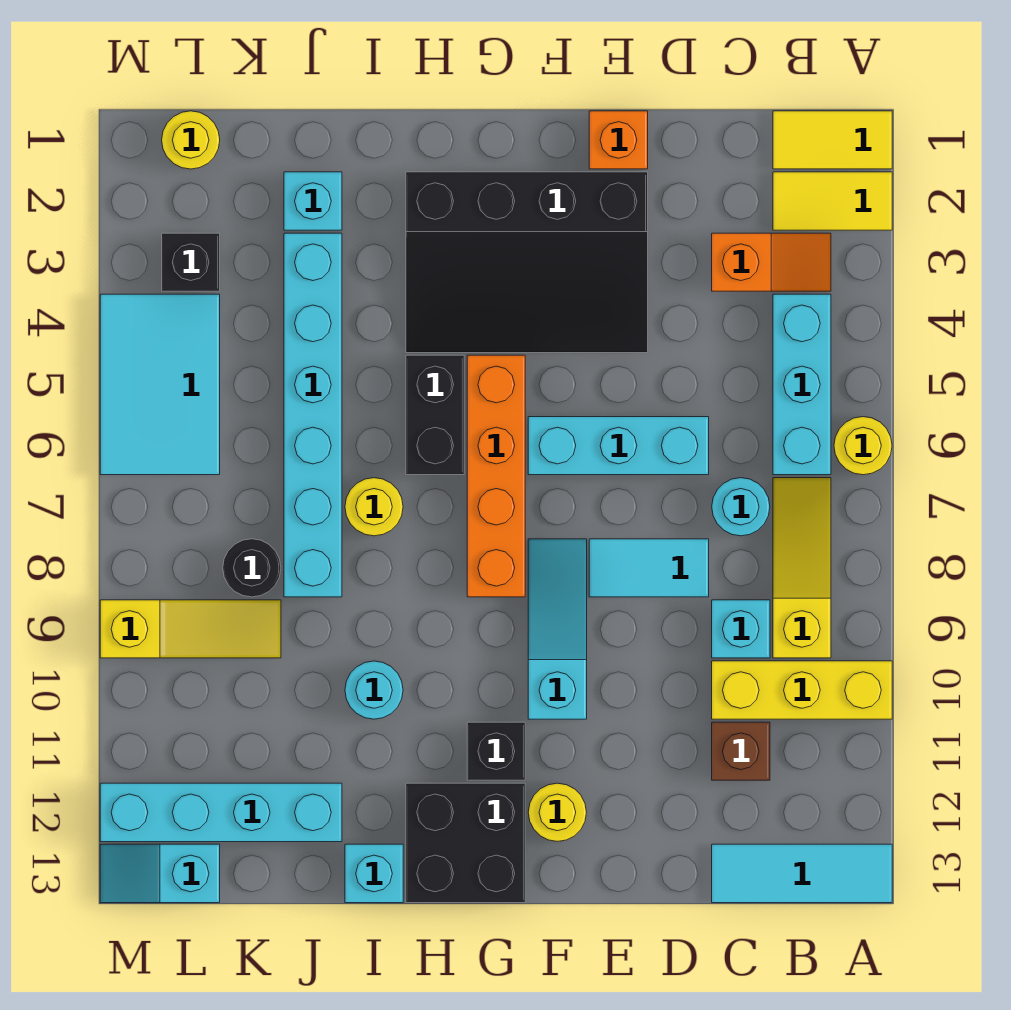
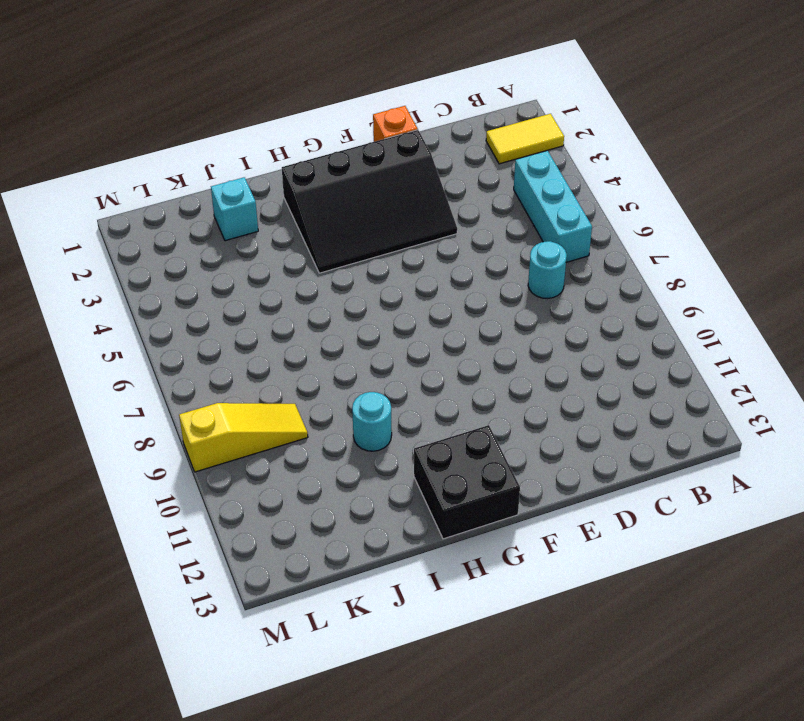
none -> yellow 1x2 tile [773,111,892,169]
none -> yellow 1x1 round brick [834,417,892,475]
none -> yellow 1x3 brick [712,661,892,719]
none -> cyan 1x3 tile [712,844,892,903]

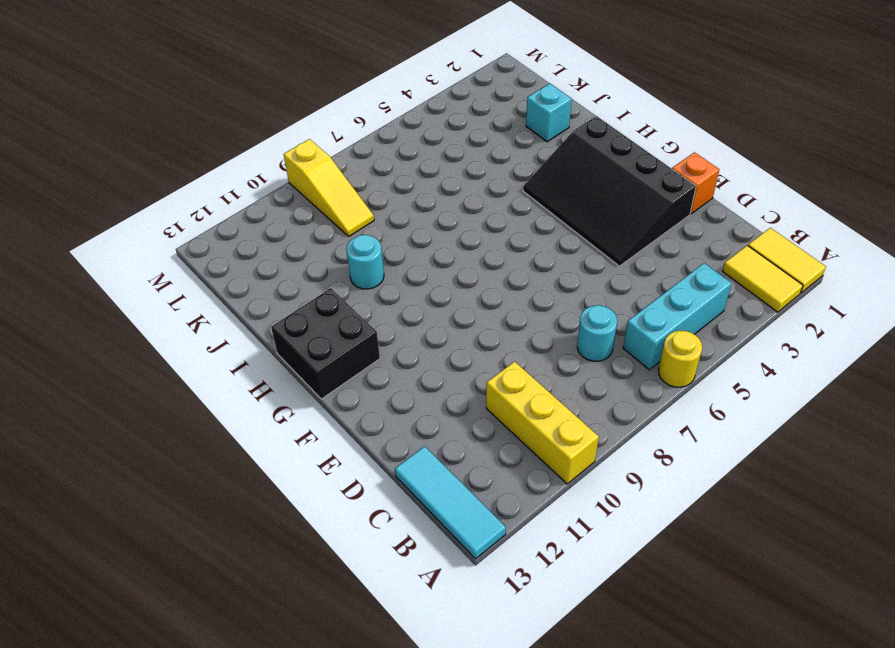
none -> orange 1x2 slope [712,233,831,291]
none -> yellow 1x3 slope [773,478,831,658]
none -> cyan 1x1 brick [712,600,770,658]
none -> brown 1x1 brick [712,722,770,780]

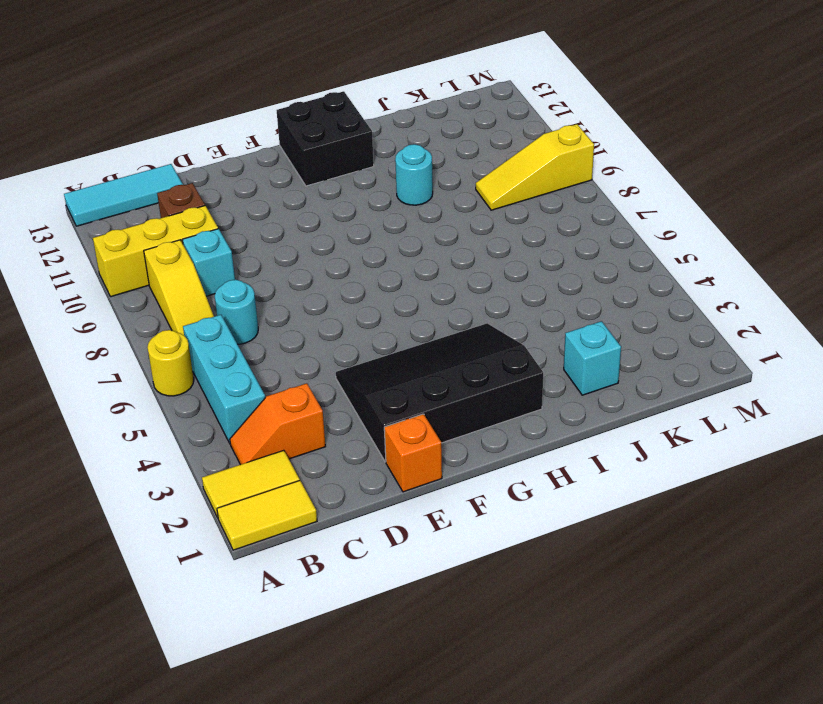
none -> cyan 1x3 brick [528,417,709,475]
none -> cyan 1x2 tile [589,539,709,597]
none -> cyan 1x3 slope [528,539,587,719]
none -> yellow 1x1 round brick [528,783,587,841]

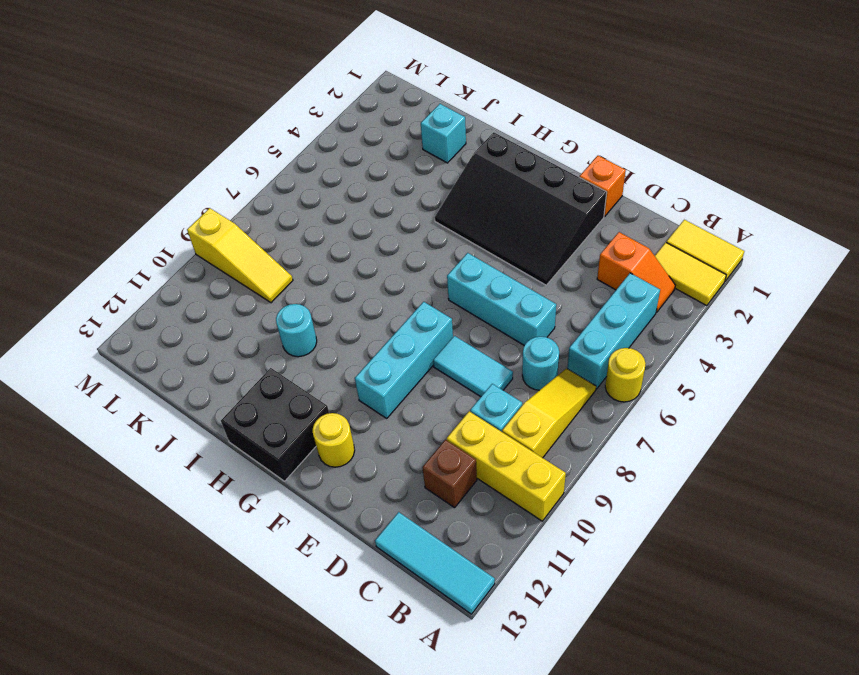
cyan 1x3 brick [355,302,453,418] -> cyan 1x3 slope [528,539,587,719]
none -> orange 1x4 brick [467,355,525,597]
none -> black 1x1 brick [467,722,525,780]
none -> black 1x2 brick [406,355,464,475]
none -> yellow 1x1 round brick [345,478,403,536]

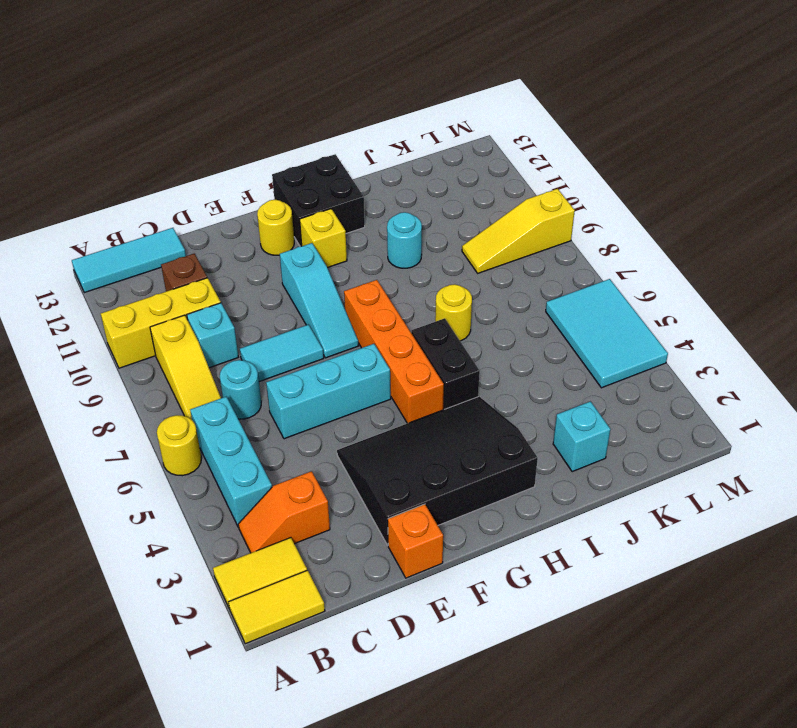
yellow 1x1 brick [300,209,347,268] -> black 1x1 brick [467,722,525,780]
none -> cyan 1x1 brick [345,844,403,903]
none -> cyan 1x6 brick [284,233,342,597]
none -> cyan 1x4 brick [100,783,342,842]
none -> black 1x1 round brick [223,539,281,597]

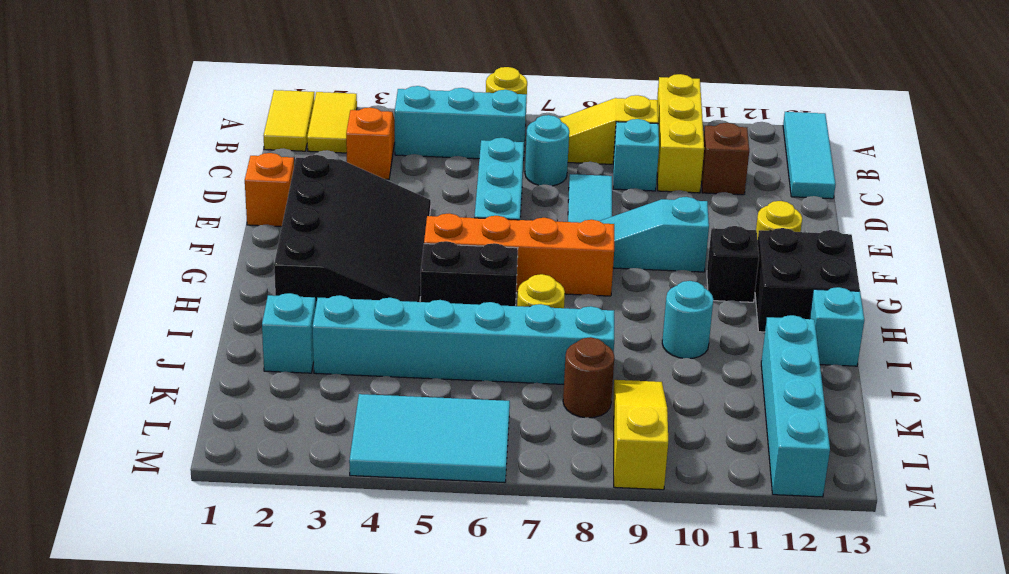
brown 1x1 round brick [563,337,614,418] -> black 1x1 round brick [223,539,281,597]
none -> yellow 1x1 round brick [162,111,220,169]
none -> black 1x1 brick [162,233,220,291]
none -> cyan 1x2 slope [100,844,220,903]

